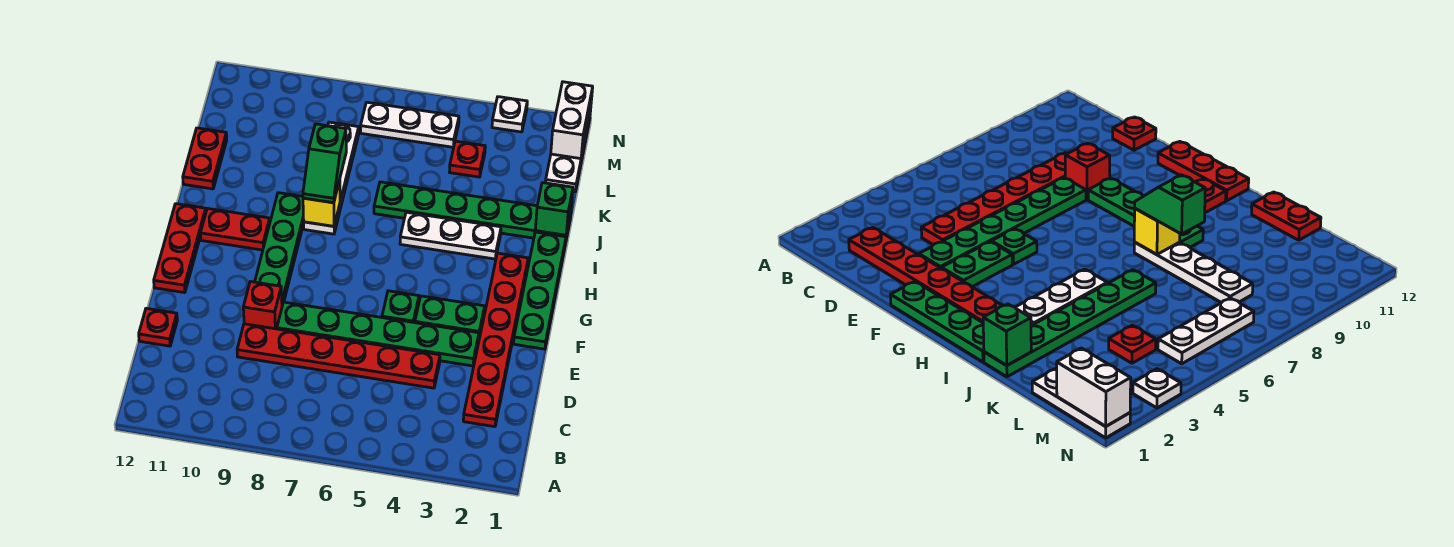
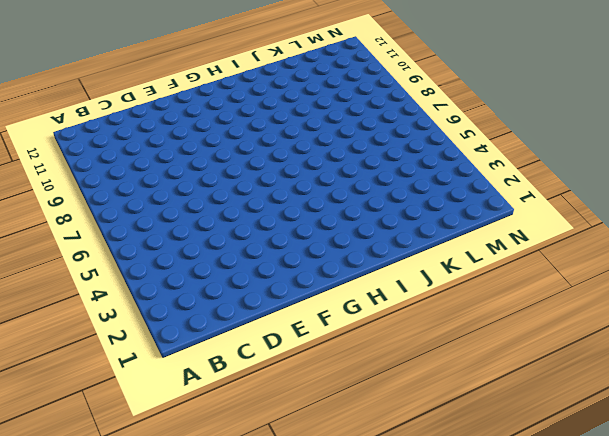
none -> red 1x6 plate [463,253,528,427]
none -> red 1x6 plate [237,324,440,388]
none -> red 1x1 plate [139,308,177,346]

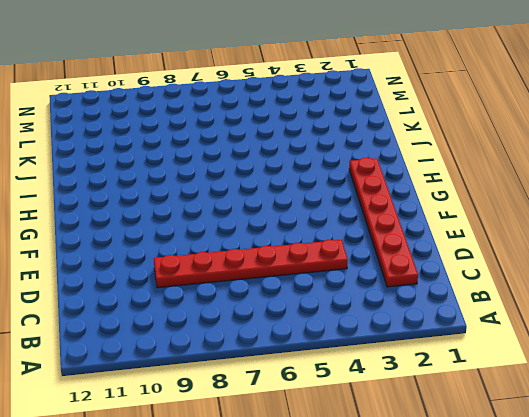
none -> red 1x1 plate [139,308,177,346]
none -> green 1x6 plate [277,302,479,366]
none -> red 1x1 brick [243,281,282,329]

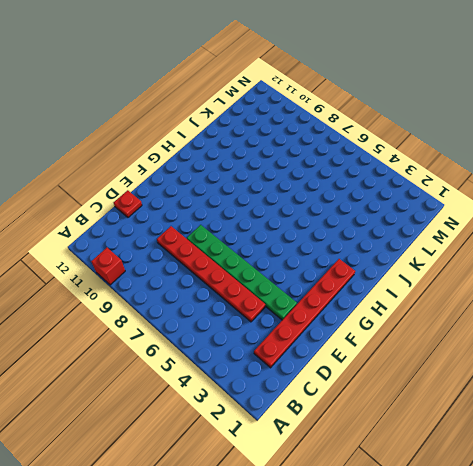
red 1x1 brick [91,248,125,285] -> red 1x1 brick moved to [243,281,282,329]
none -> green 1x4 plate [514,232,566,349]
none -> green 1x2 plate [415,296,485,336]
none -> green 1x1 plate [382,291,419,323]

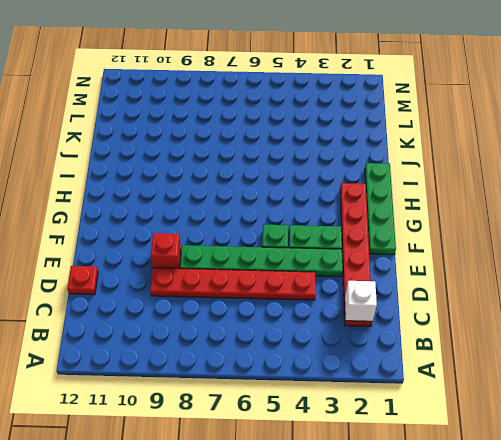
white 1x1 brick [345,281,377,321] -> none
none -> green 1x4 plate [255,193,304,305]
none -> red 1x3 plate [154,204,206,293]
none -> red 1x2 plate [200,208,270,250]

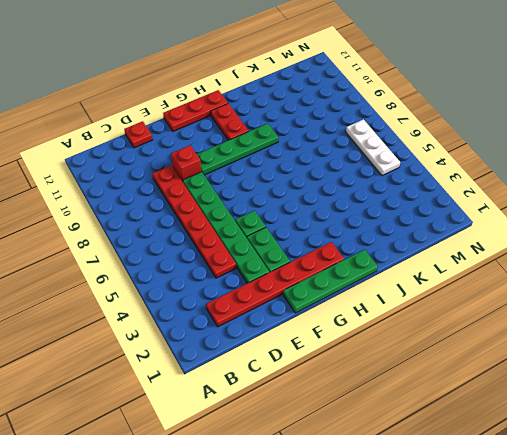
none -> white 1x3 plate [400,212,501,259]
none -> white 1x4 plate [304,122,359,234]
none -> green 1x6 plate [374,182,571,239]

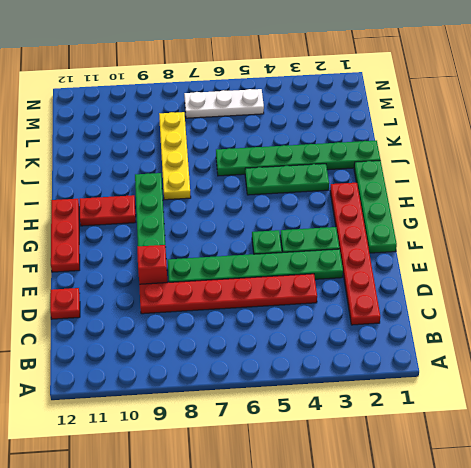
green 1x3 plate [245,164,329,195] -> white 1x3 plate [400,212,501,259]
yellow 1x4 plate [159,112,191,200] -> white 1x4 plate [304,122,359,234]
none -> red 1x2 plate [183,128,227,189]
none -> white 1x3 plate [545,116,590,192]
none -> red 1x1 plate [450,141,485,177]

